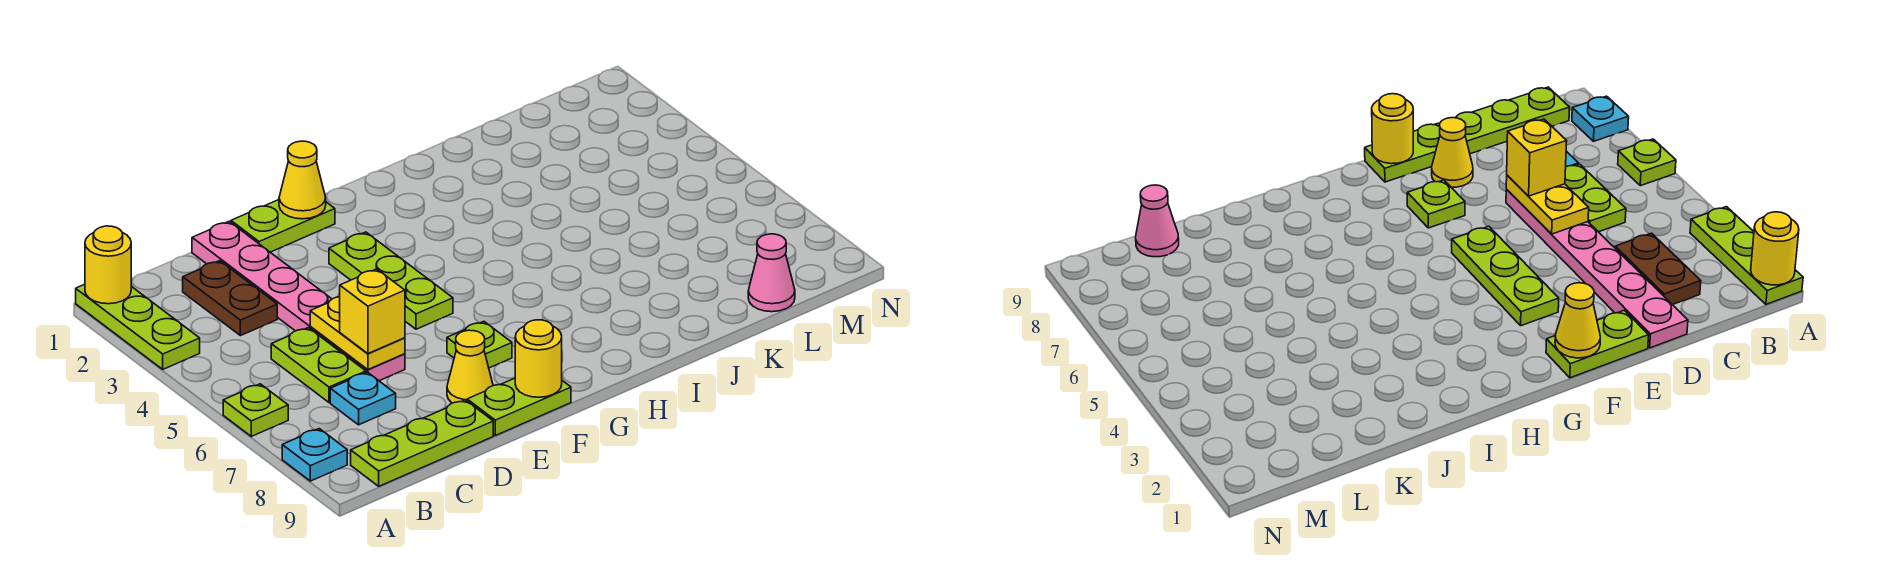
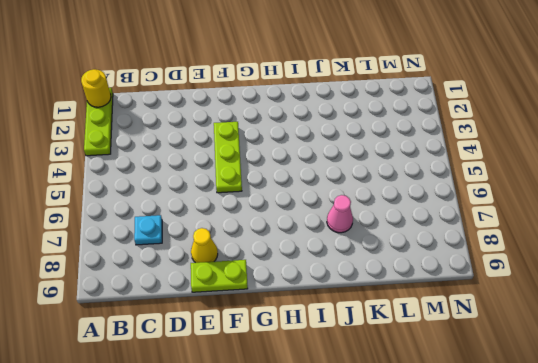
pink 1x1 cone [327,195,353,233] -> pink 1x1 cone moved to [748,234,795,312]
none -> lime 1x1 plate [223,384,288,436]
none -> cyan 1x1 plate [282,429,347,481]
none -> lime 1x3 plate [351,400,493,486]

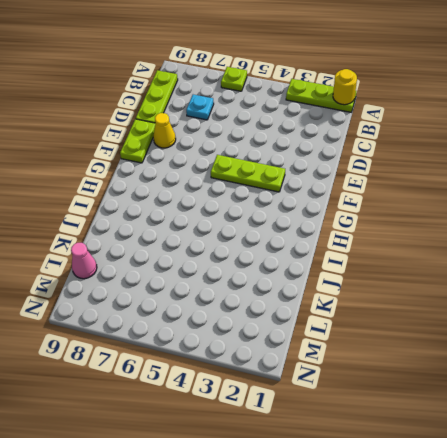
none -> cyan 1x1 plate [282,429,347,481]
none -> brown 1x2 plate [183,261,277,336]
none -> lime 1x2 plate [271,328,366,402]

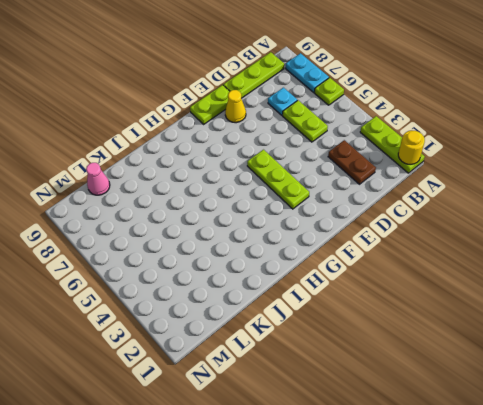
cyan 1x2 plate [286,53,329,92] -> cyan 1x1 plate [282,429,347,481]
none -> pink 1x6 plate [192,222,405,381]
none -> lime 1x2 plate [231,200,335,252]
none -> lime 1x1 plate [447,321,512,368]

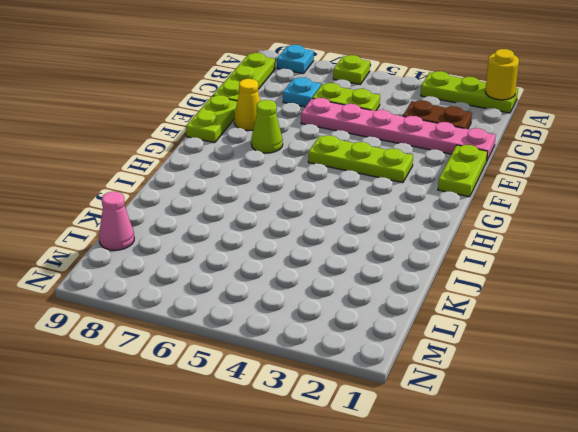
lime 1x1 cone [251,100,283,153] -> lime 1x1 plate [447,321,512,368]
none -> yellow 1x2 plate [310,297,405,369]
none -> yellow 1x1 cone [279,141,326,219]
none -> yellow 1x1 round brick [515,320,562,397]

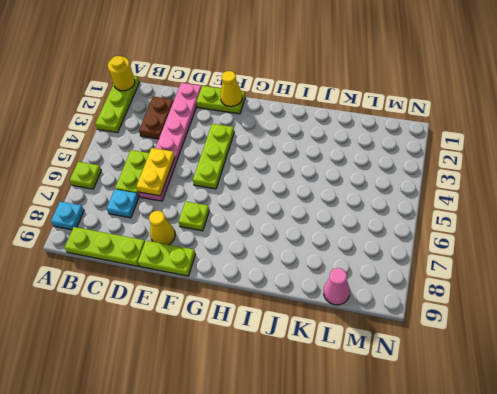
none -> yellow 1x1 round brick [515,320,562,397]
none -> yellow 1x1 brick [340,269,405,354]

